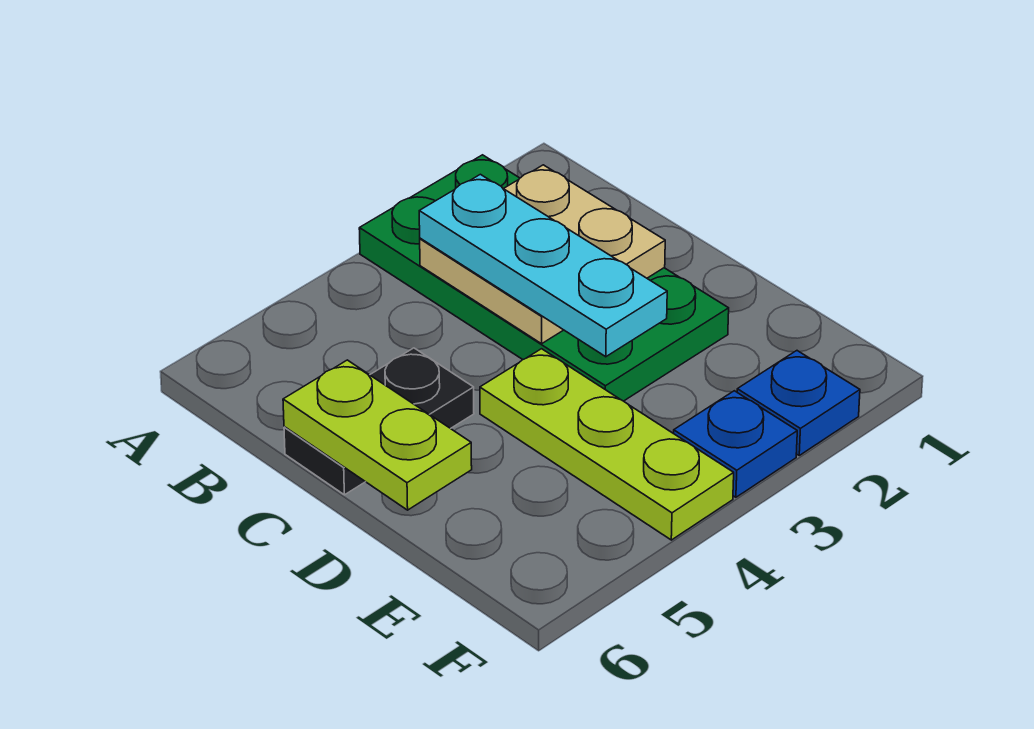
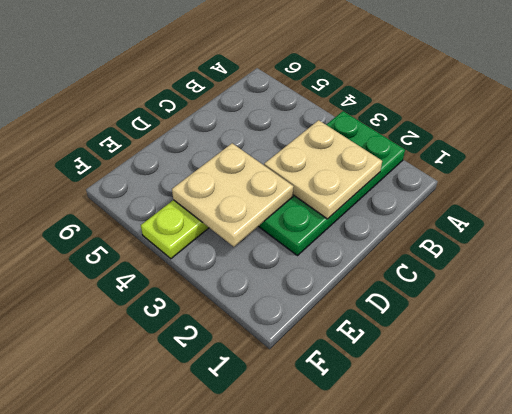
tan 2x2 plate [172,143,294,247] -> none
none -> black 1x2 plate [284,348,474,495]
none -> blue 1x1 plate [737,351,860,455]

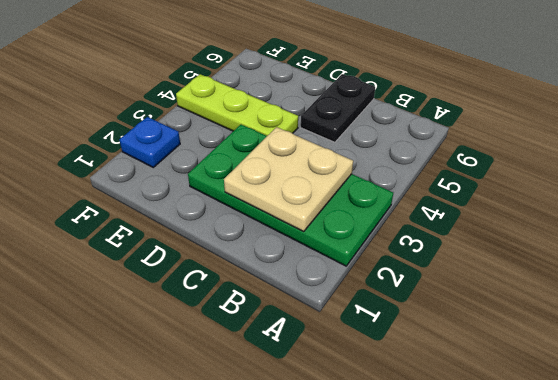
none -> blue 1x1 plate [674,391,797,497]
none -> lime 1x2 plate [283,360,472,510]

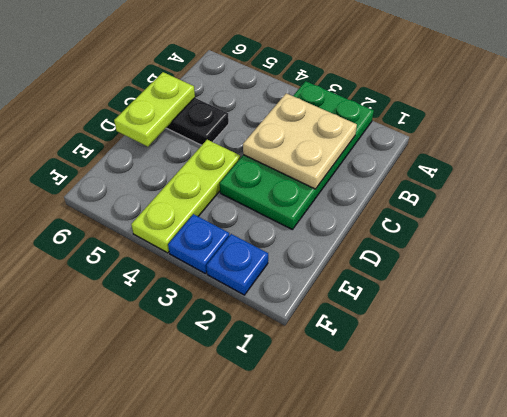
none -> cyan 1x3 plate [419,174,667,357]

